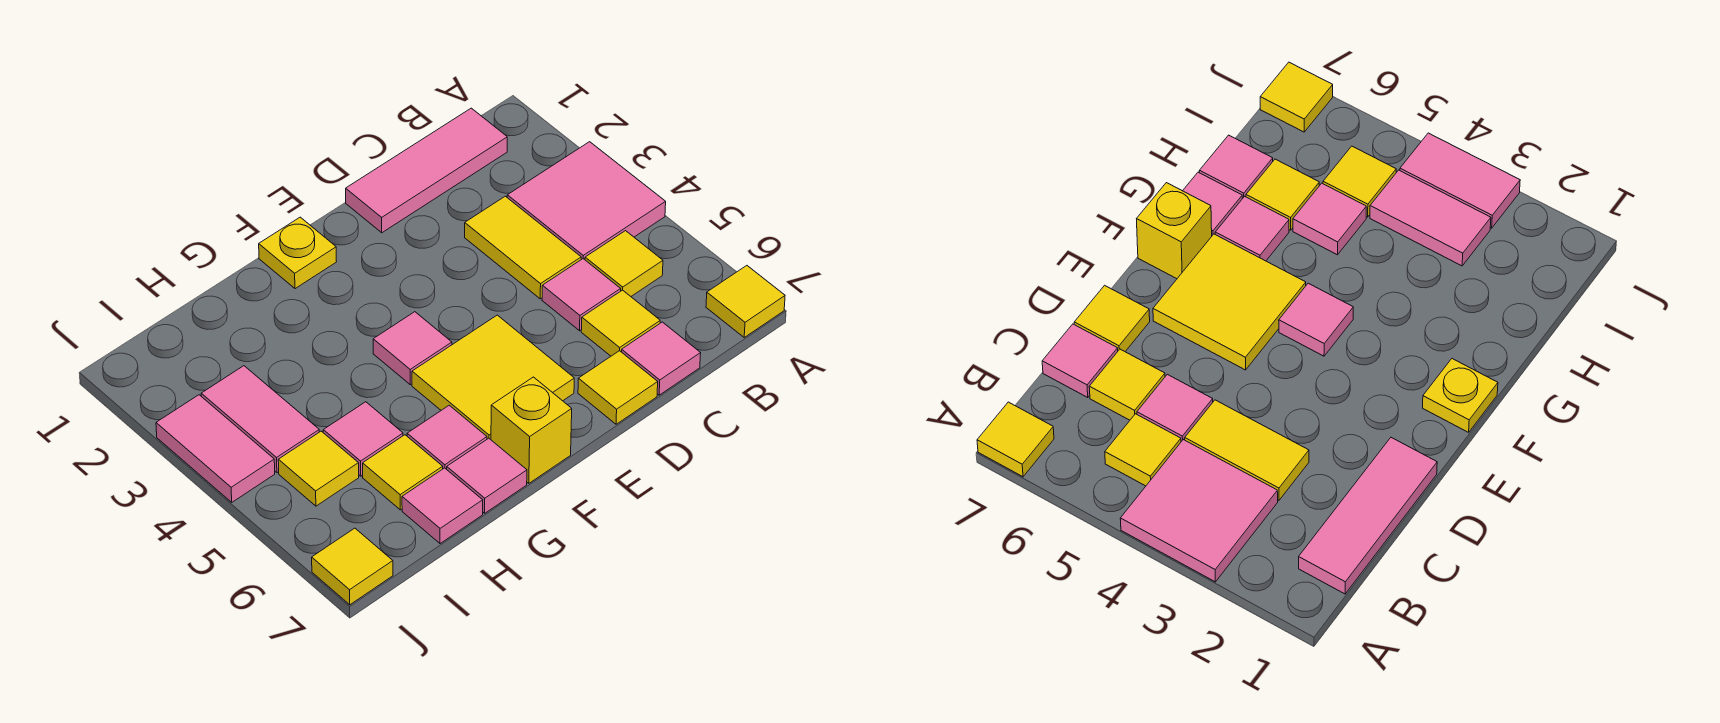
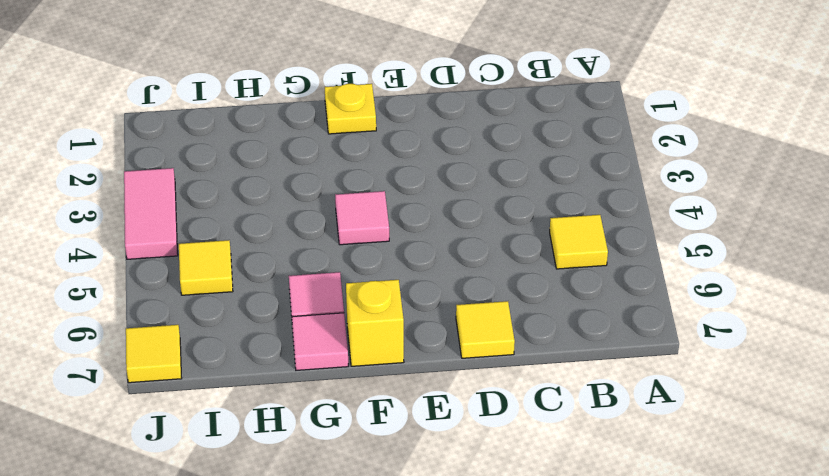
none -> pink 2x2 tile [507,142,666,260]
none -> yellow 1x1 tile [706,266,785,337]
none -> pink 1x3 tile [346,108,507,233]

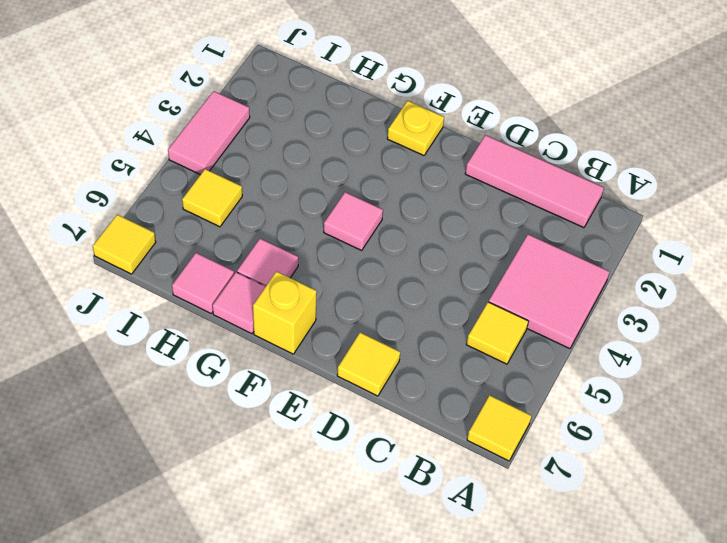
none -> yellow 1x2 tile [465,196,581,299]
none -> pink 1x1 tile [542,259,621,331]
none -> yellow 1x1 tile [581,290,660,356]

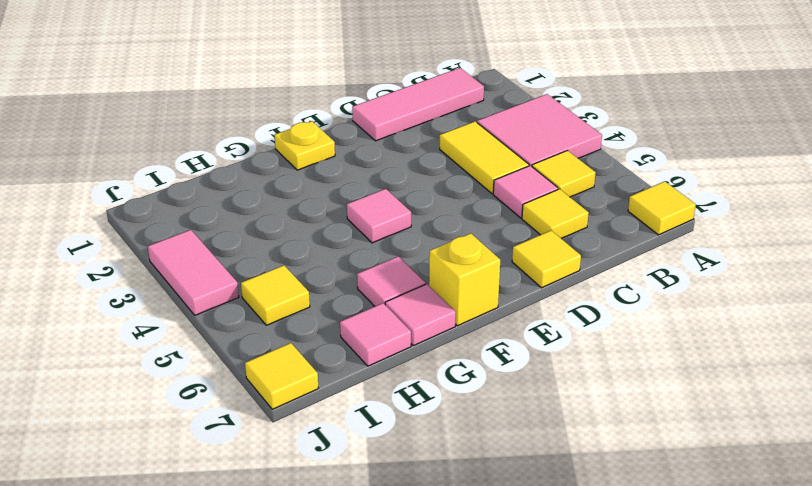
none -> pink 1x1 tile [622,322,701,395]
none -> yellow 2x2 tile [412,315,574,439]
none -> pink 1x1 tile [323,402,403,476]

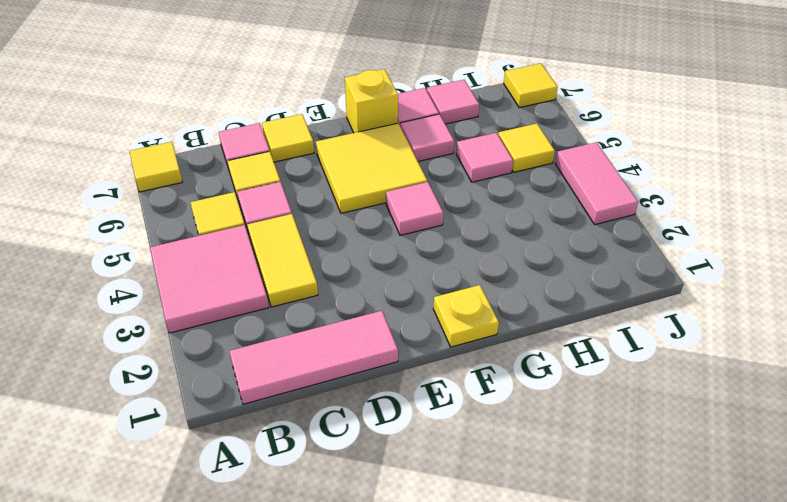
none -> yellow 1x1 tile [363,435,443,510]
none -> pink 1x2 tile [201,366,319,473]

